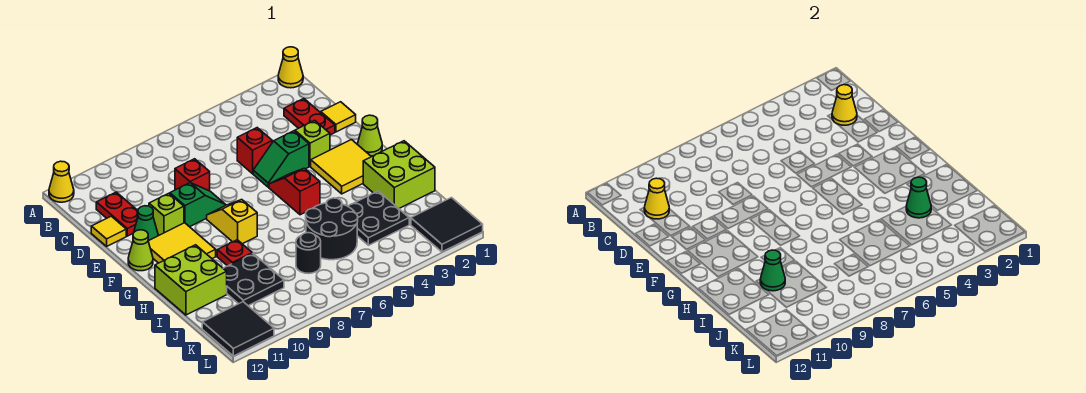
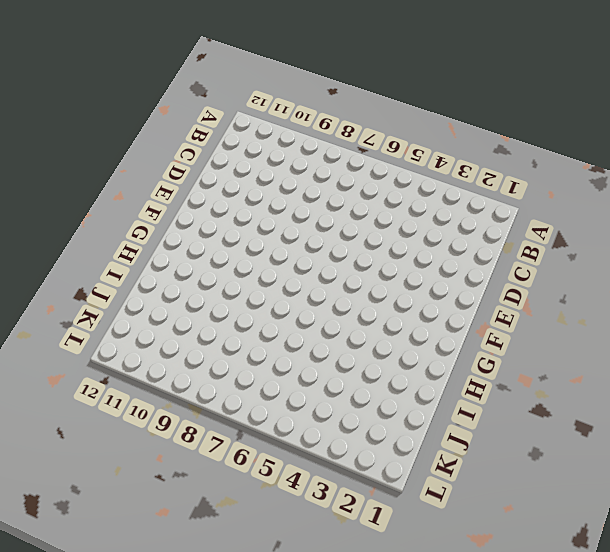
none -> yellow 1x1 cone [278,47,303,88]
none -> yellow 1x1 cone [49,161,74,202]
none -> red 1x2 plate [284,99,335,135]
none -> red 1x2 plate [96,192,138,236]

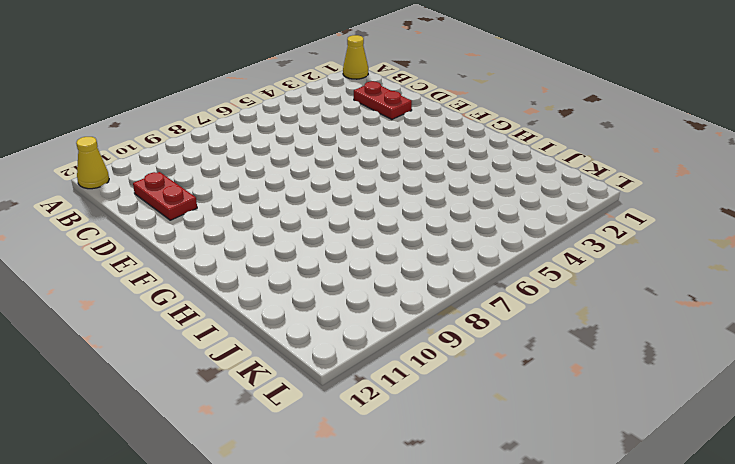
none -> yellow 1x1 tile [321,102,356,132]
none -> red 1x1 brick [237,128,272,174]
none -> red 1x1 brick [175,159,210,191]
none -> yellow 1x1 tile [91,216,126,246]

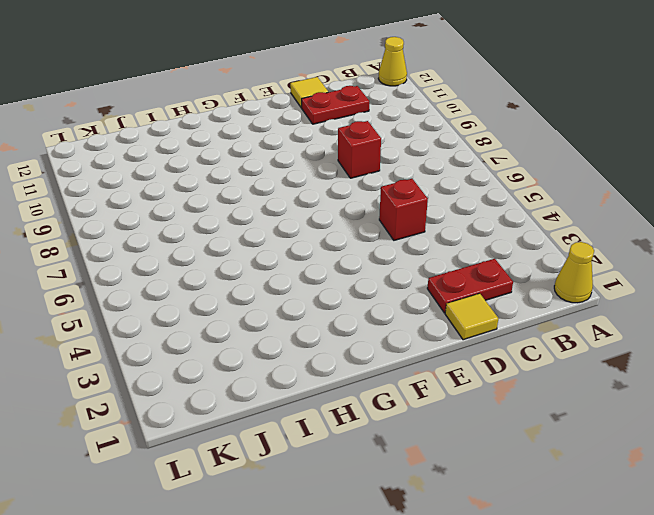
none -> lime 1x1 brick [295,120,330,167]
none -> green 1x2 slope [253,131,309,187]
none -> green 1x2 slope [170,183,226,227]
none -> lime 1x1 brick [149,193,184,235]

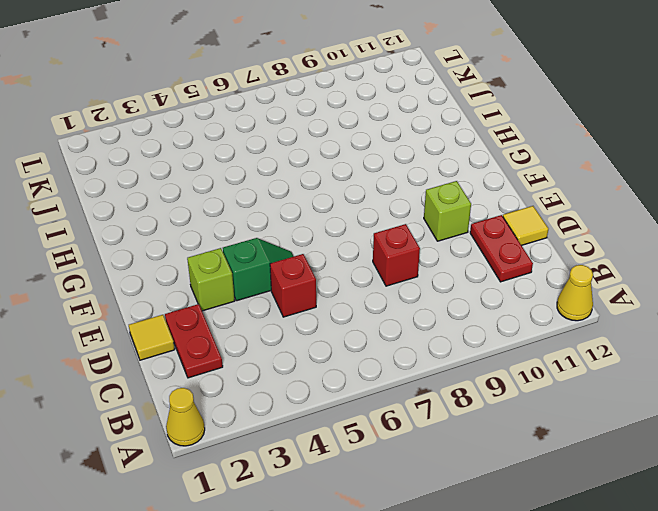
none -> green 1x2 slope [170,183,226,227]
none -> green 1x1 cone [134,206,158,241]
none -> lime 1x1 cone [358,115,382,156]
none -> yellow 2x2 tile [311,139,371,194]

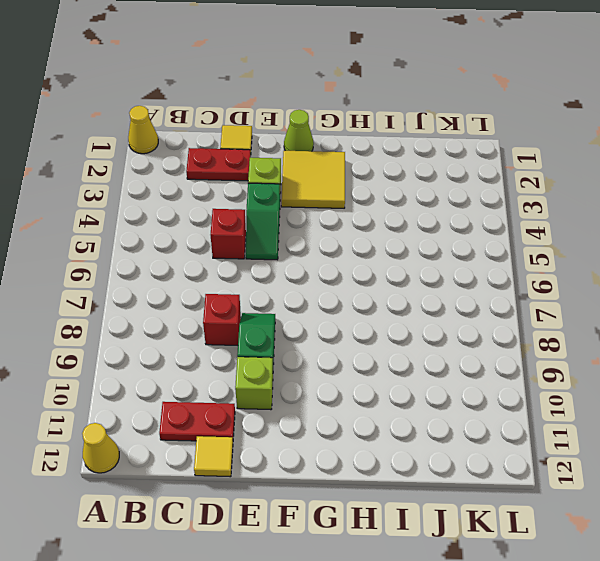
none -> green 1x1 cone [134,206,158,241]
none -> red 1x2 slope [269,168,320,215]
none -> yellow 1x2 slope [207,200,257,244]
none -> yellow 2x2 tile [148,223,216,263]

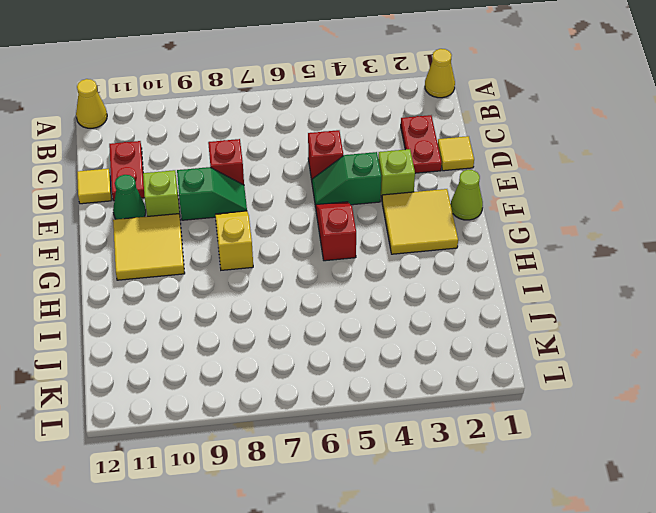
none -> lime 1x1 cone [128,230,153,271]
none -> lime 2x2 brick [363,141,435,208]
none -> red 1x1 plate [217,240,252,266]
none -> lime 2x2 brick [155,245,227,315]

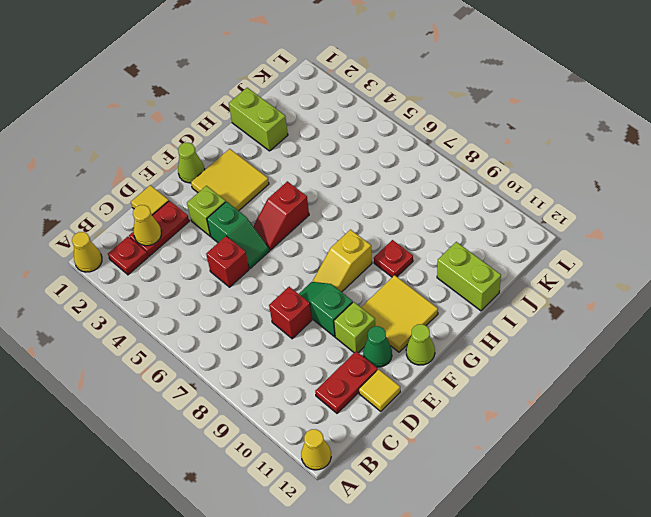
red 1x1 plate [108,237,148,275] -> none
lime 1x2 brick [229,88,288,151] -> lime 2x2 brick [363,141,435,208]
lime 1x2 brick [437,242,501,311] -> lime 2x2 brick [155,245,227,315]
none -> black 2x2 plate [348,191,409,245]
none -> black 2x2 round brick [306,198,358,260]
none -> black 2x2 plate [223,253,284,306]
none -> black 1x1 round brick [296,233,321,274]

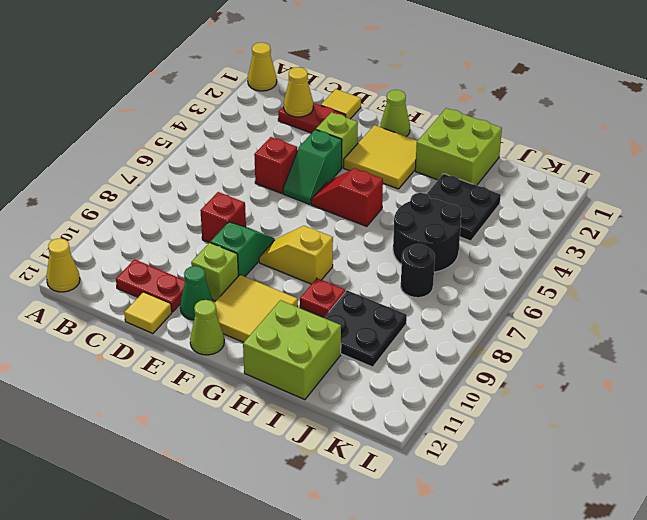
none -> black 2x2 tile [411,198,483,252]
none -> black 2x2 tile [202,302,274,356]
none -> yellow 1x1 cone [644,178,669,219]
none -> green 1x1 cone [906,177,931,218]

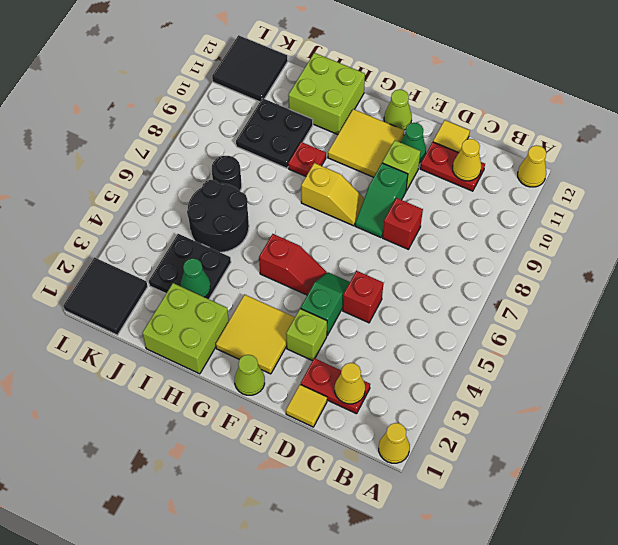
none -> green 1x1 cone [760,250,785,291]

